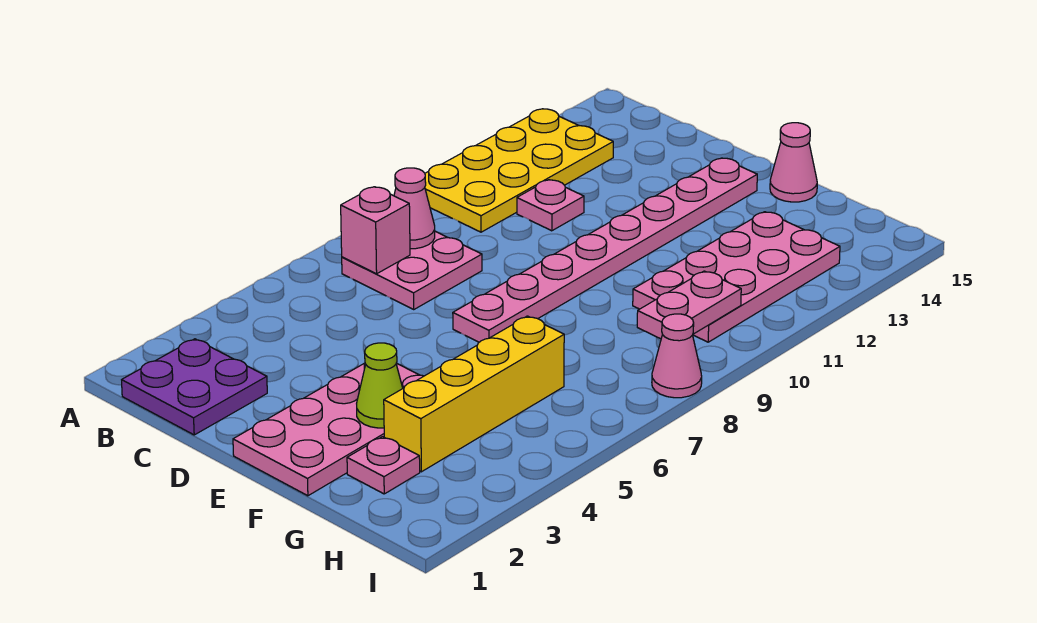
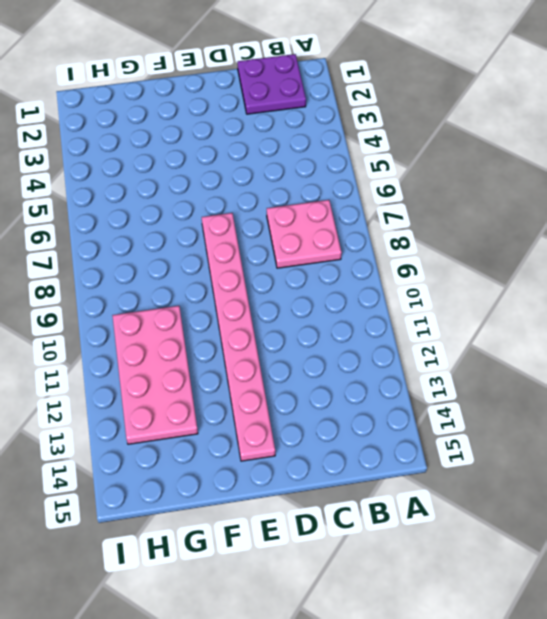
none -> yellow 2x4 plate [425,109,613,232]
none -> pink 1x1 plate [517,180,584,231]
none -> pink 2x4 plate [233,363,424,496]

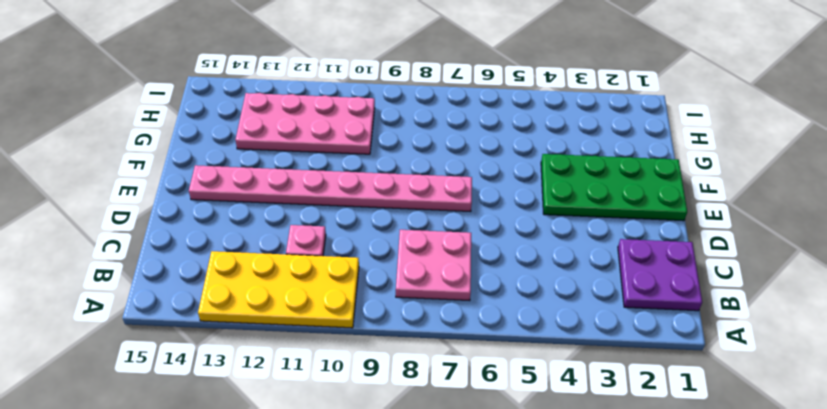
green 2x4 plate [541,154,687,221] -> pink 2x4 plate [233,363,424,496]
none -> pink 1x1 cone [770,123,817,202]
none -> pink 1x1 plate [347,437,420,494]
none -> yellow 1x4 brick [384,316,564,472]

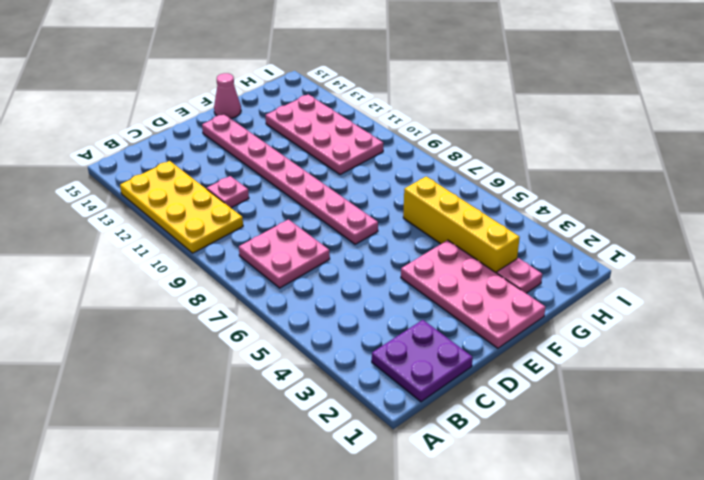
none -> pink 1x1 cone [652,314,702,398]
none -> pink 1x1 brick [341,187,410,274]
none -> pink 1x1 cone [394,168,435,249]

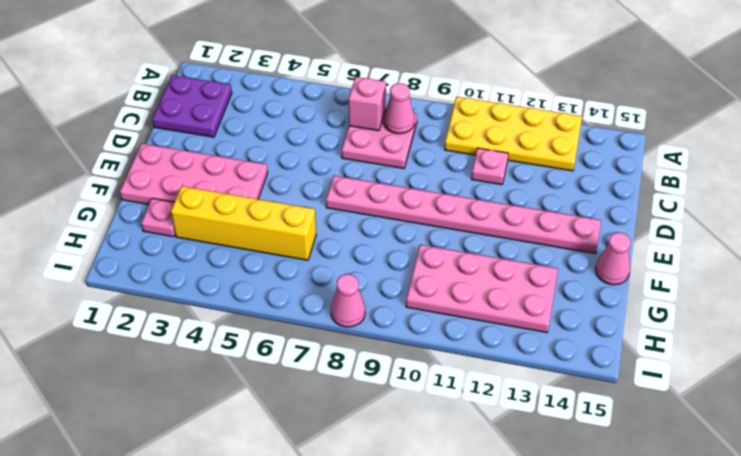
none -> lime 1x1 cone [357,343,403,428]
none -> pink 1x2 plate [637,271,741,339]

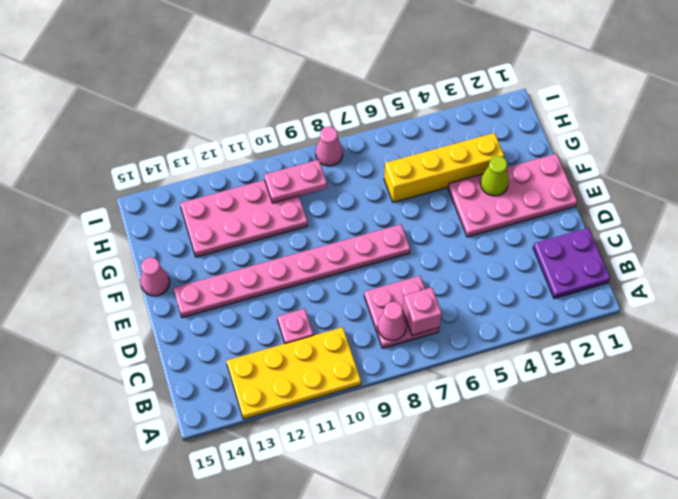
none -> pink 1x1 plate [347,437,420,494]

